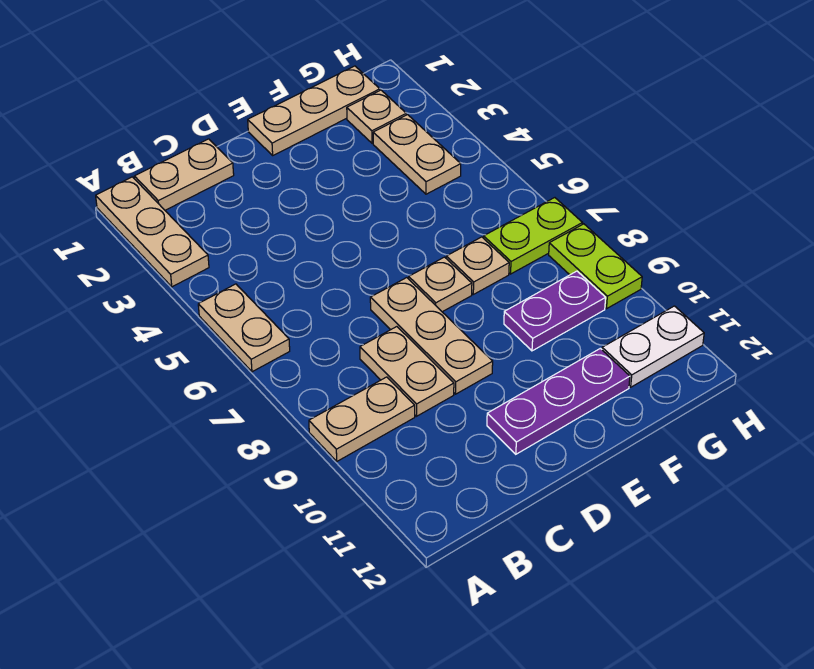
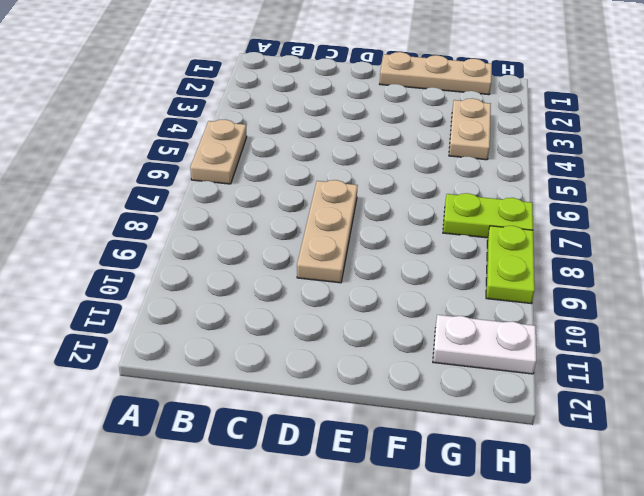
none -> tan 1x3 plate [96,177,209,287]
none -> tan 1x2 plate [309,377,415,461]
none -> tan 1x2 plate [134,139,234,210]

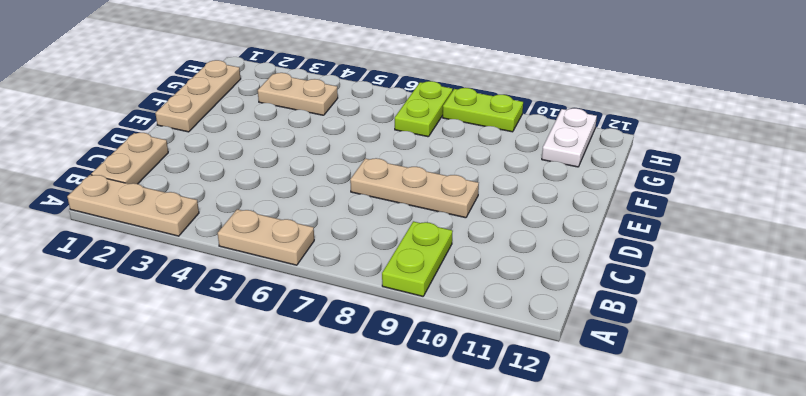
lime 1x2 plate [382,221,453,296] -> tan 1x2 plate [309,377,415,461]
none -> tan 1x2 plate [360,327,454,416]
none -> purple 1x3 plate [487,348,630,454]
none -> tan 1x1 plate [409,257,472,312]

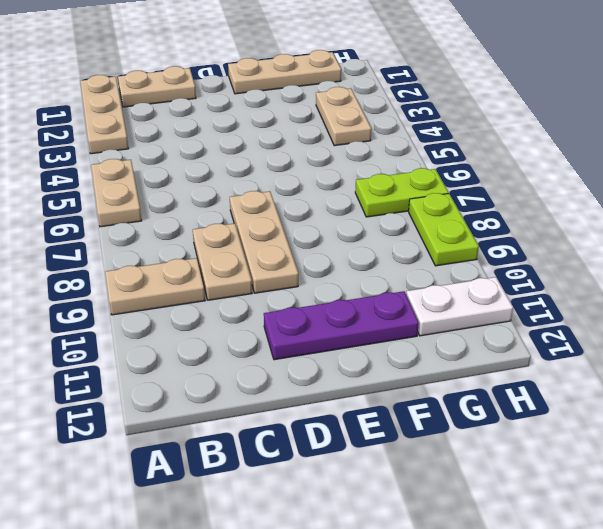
none -> tan 1x1 plate [409,257,472,312]
none -> tan 1x1 plate [446,237,509,294]
none -> purple 1x2 plate [504,271,606,351]

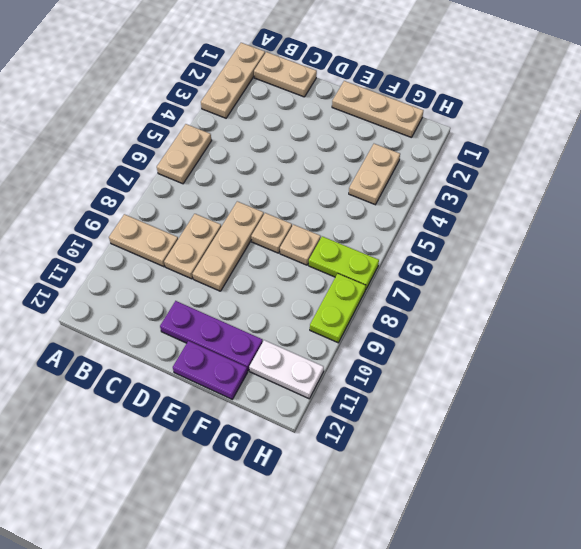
purple 1x2 plate [173,341,248,399] -> purple 1x2 plate moved to [504,271,606,351]
none -> tan 1x1 plate [347,90,406,143]

